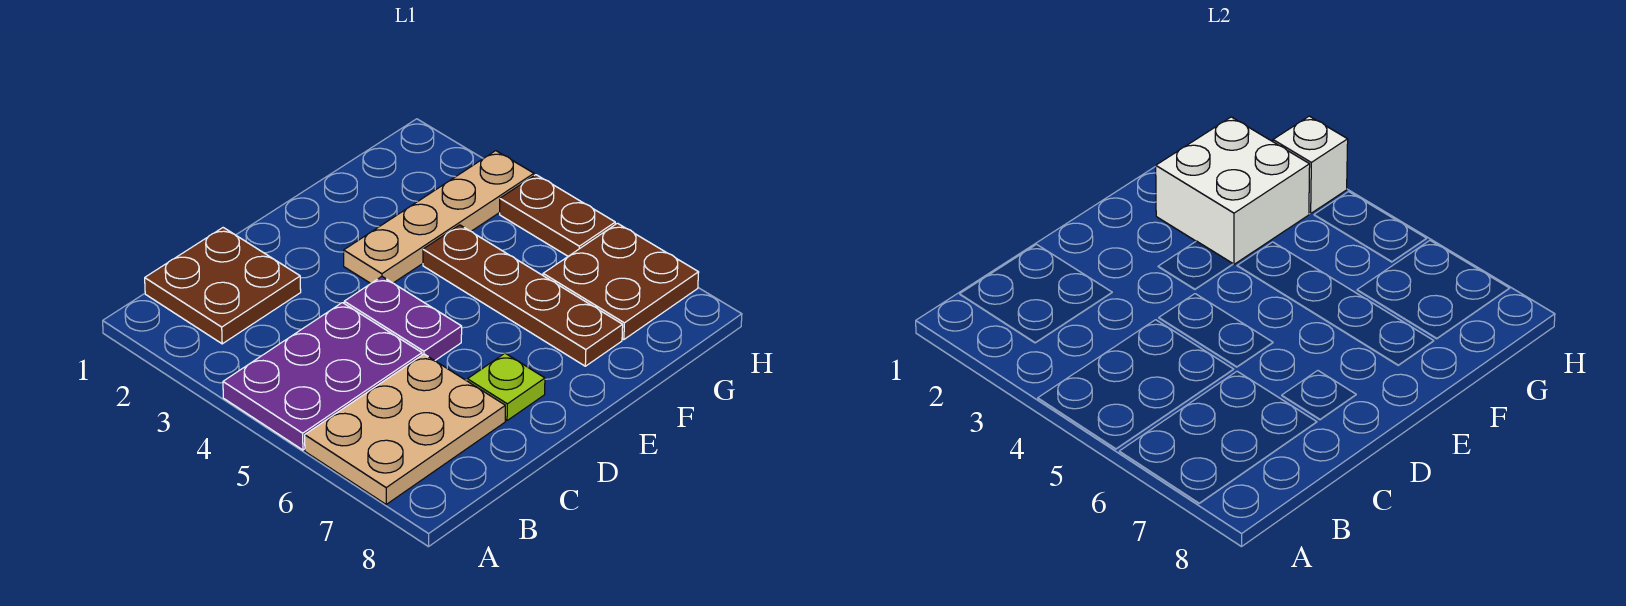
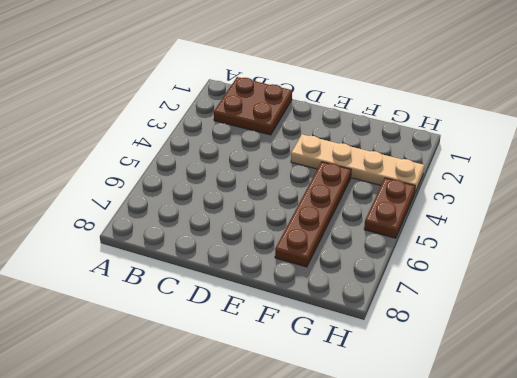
none -> purple 2x3 plate [223,303,422,450]
none -> tan 2x3 plate [305,354,505,504]

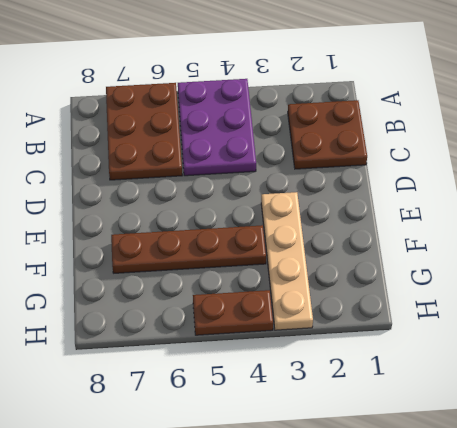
brown 2x3 plate [106,83,182,180] -> tan 2x3 plate [305,354,505,504]
none -> purple 1x2 plate [344,277,462,361]
none -> lime 1x1 plate [467,353,545,421]

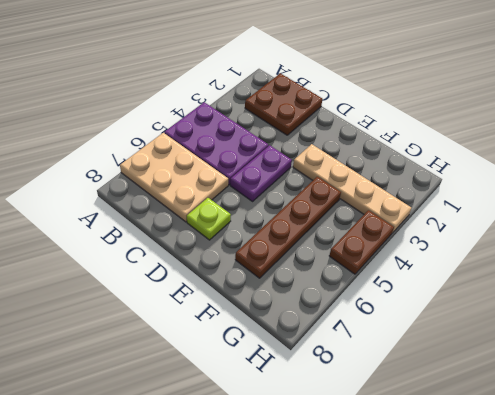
none -> brown 2x2 plate [543,223,699,340]
none -> white 2x2 brick [1156,117,1310,264]

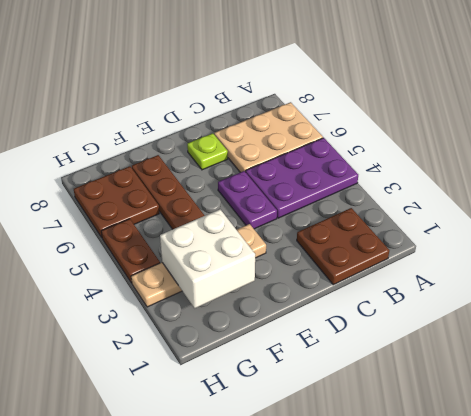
none -> white 1x1 brick [1273,116,1348,213]

